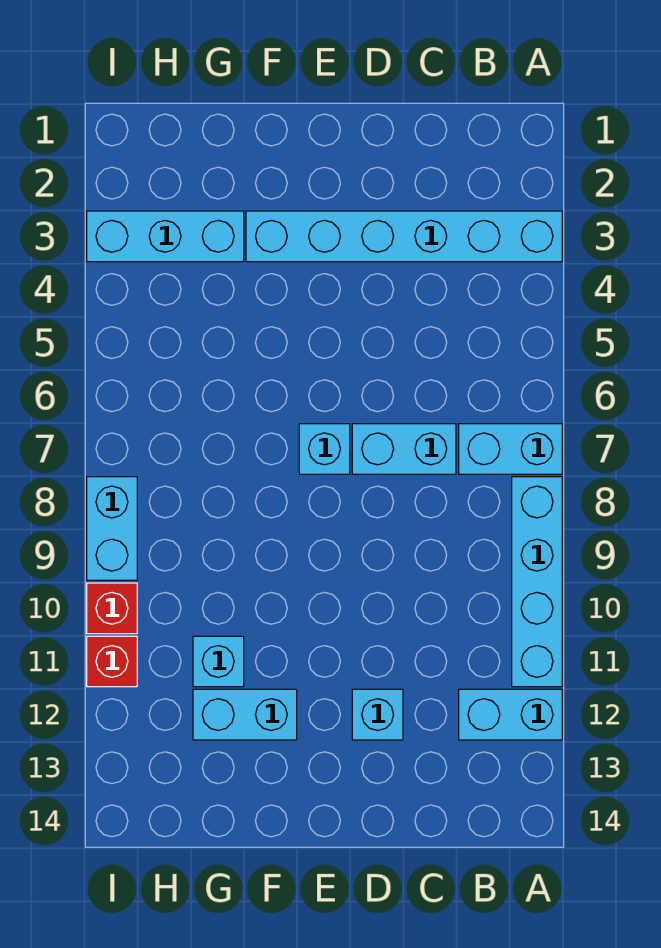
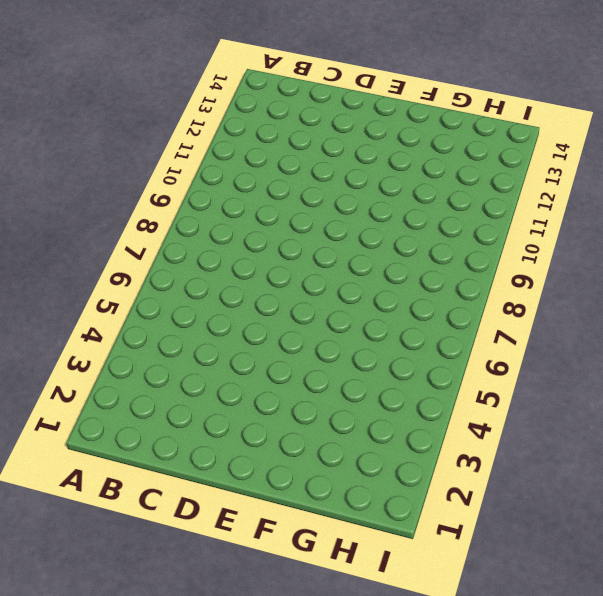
none -> cyan 1x6 brick [246,211,562,262]
none -> cyan 1x2 brick [459,424,562,474]
none -> cyan 1x4 brick [512,477,562,687]

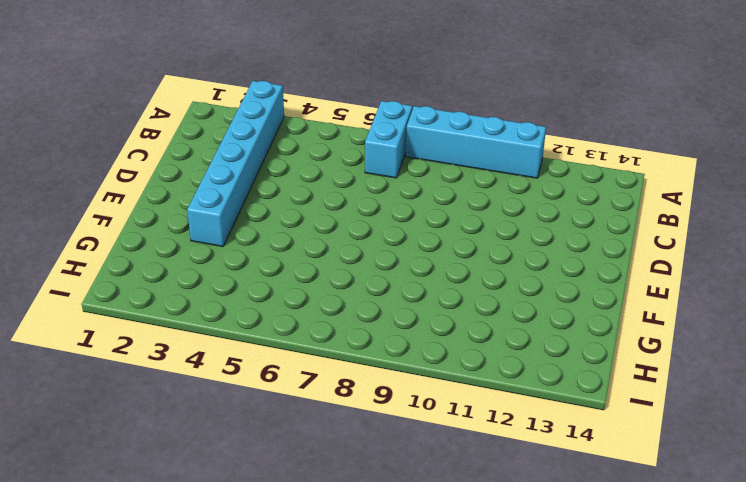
none -> cyan 1x2 brick [459,689,562,740]
none -> cyan 1x2 brick [352,424,456,474]
none -> cyan 1x1 brick [352,689,403,740]

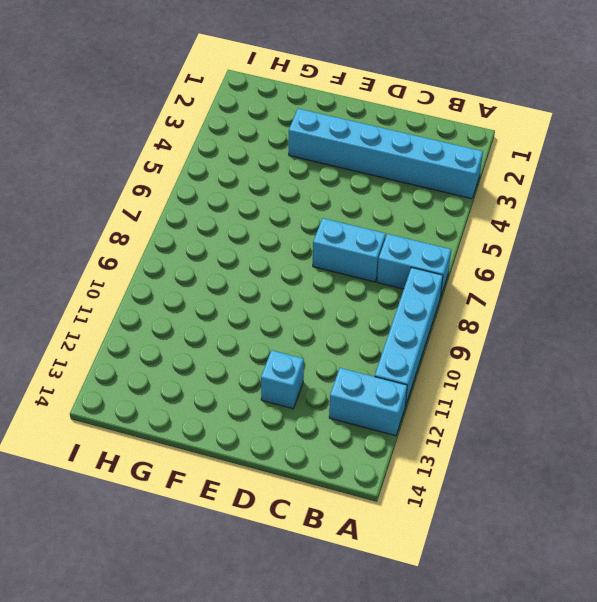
none -> cyan 1x1 brick [299,424,350,474]
none -> cyan 1x2 brick [193,689,297,740]
none -> cyan 1x3 brick [87,211,244,262]

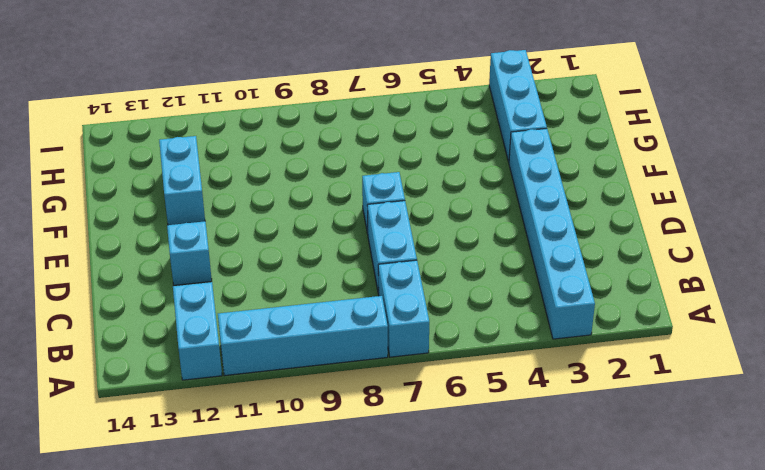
none -> cyan 1x1 brick [193,636,244,687]
none -> cyan 1x2 brick [87,477,137,580]
none -> red 1x1 brick [87,583,137,634]

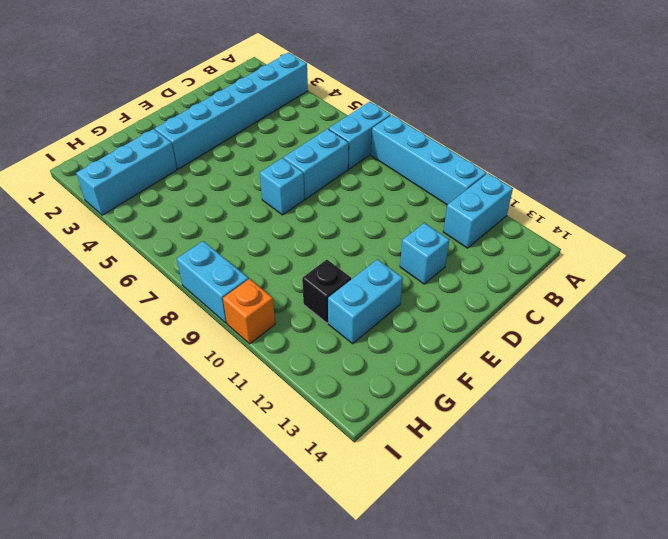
black 1x1 brick [302,260,351,323] -> cyan 1x1 brick [193,636,244,687]
orange 1x1 brick [223,279,275,344] -> red 1x1 brick [87,583,137,634]
none -> red 1x1 brick [87,636,137,687]

